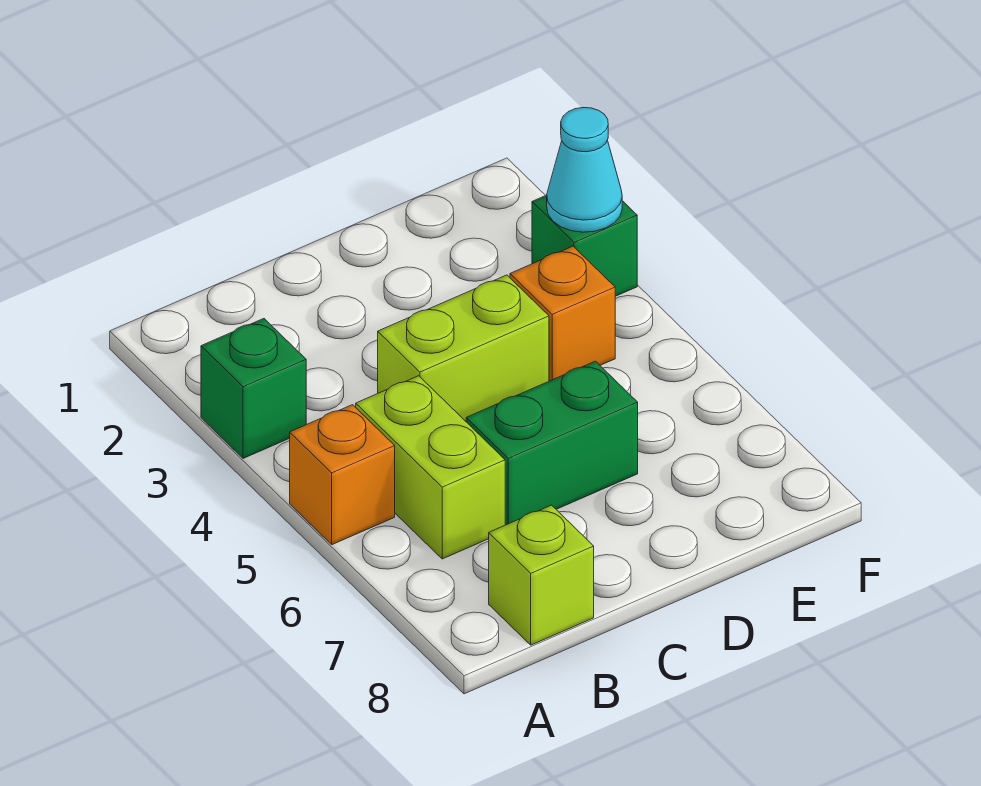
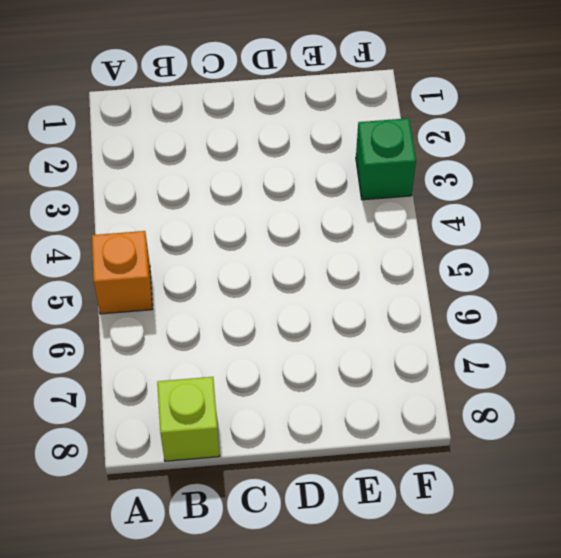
none -> green 1x1 brick [201,319,306,458]
none -> lime 1x2 brick [356,376,505,559]

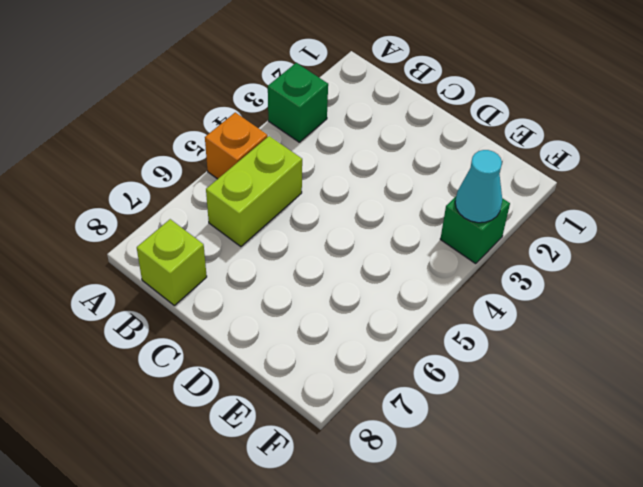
none -> lime 1x2 brick [378,275,549,421]
none -> green 1x2 brick [466,361,638,525]

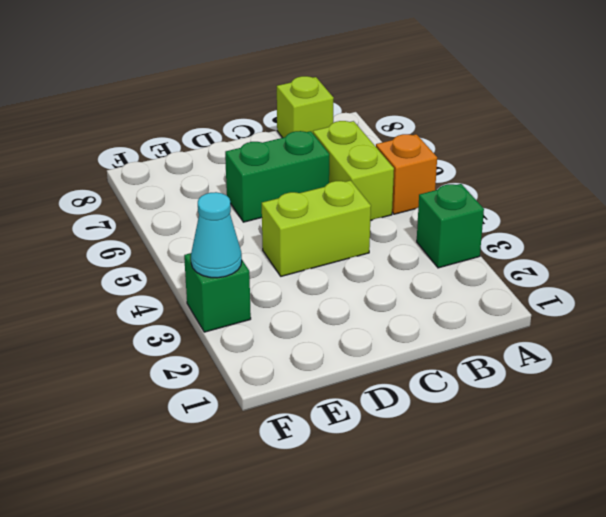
none -> orange 1x1 brick [510,246,615,381]

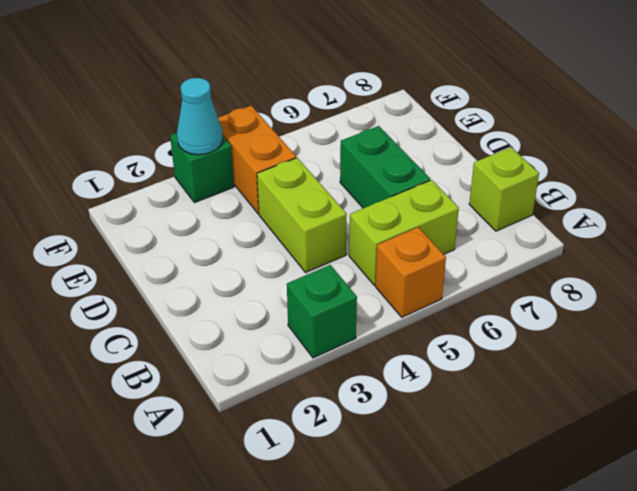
orange 1x2 brick [218,106,296,214] -> orange 1x1 brick [510,246,615,381]

